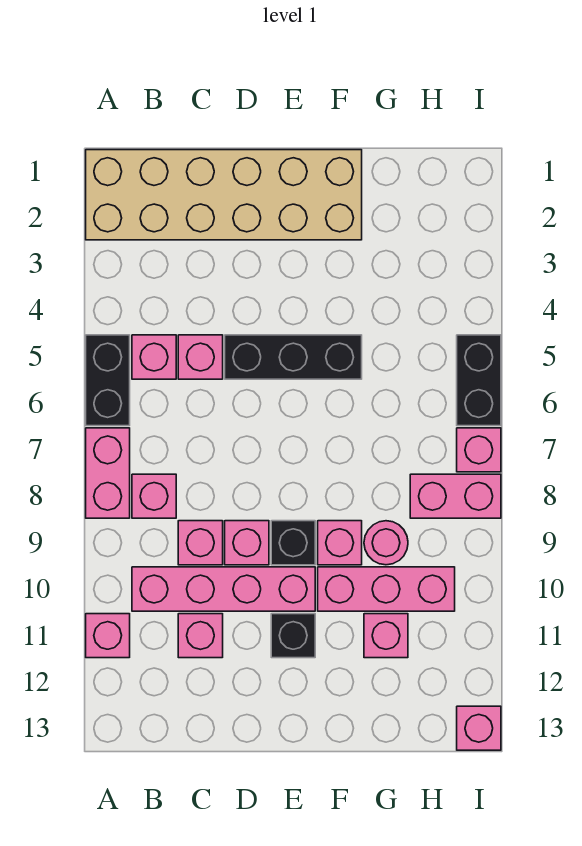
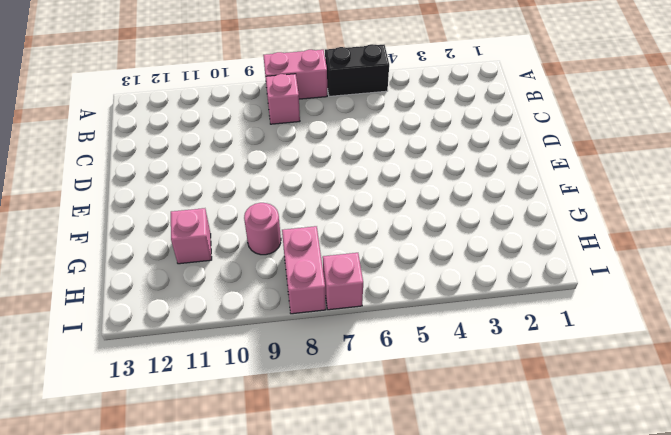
none -> tan 2x6 brick [86,150,362,240]
none -> pink 1x1 brick [86,614,130,658]
none -> pink 1x1 brick [132,335,176,379]

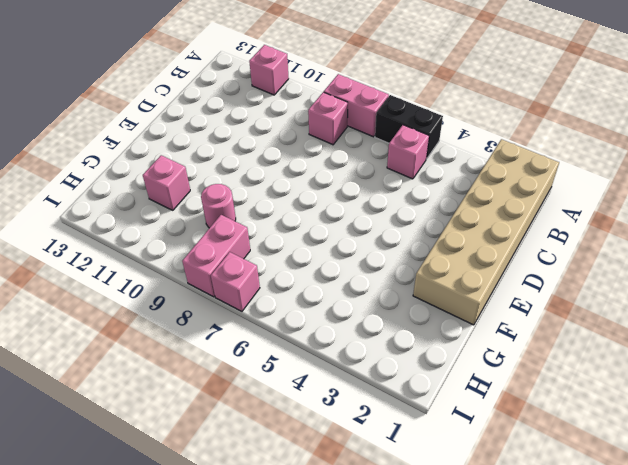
none -> pink 1x4 brick [132,567,315,611]
none -> pink 1x1 brick [178,335,223,379]
none -> pink 1x1 brick [178,521,223,565]

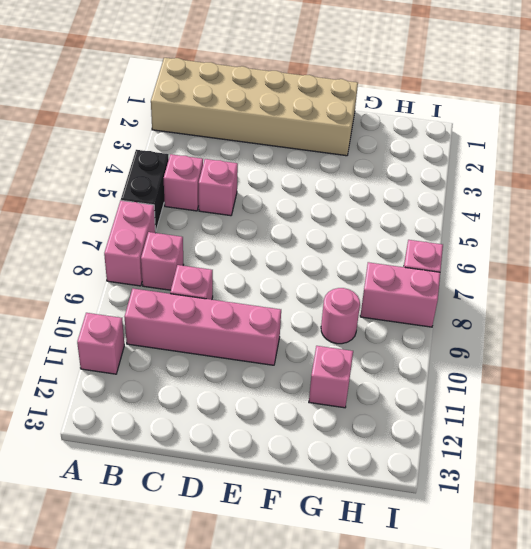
none -> pink 1x1 brick [178,614,223,658]
none -> black 1x3 brick [225,335,362,379]
none -> pink 1x1 brick [225,521,269,565]

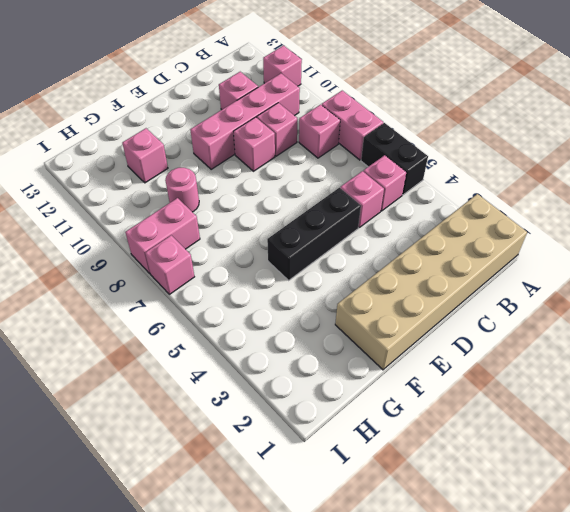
none -> black 1x1 brick [271,521,315,565]
none -> black 1x1 brick [271,614,315,658]
none -> pink 1x1 brick [318,521,362,565]

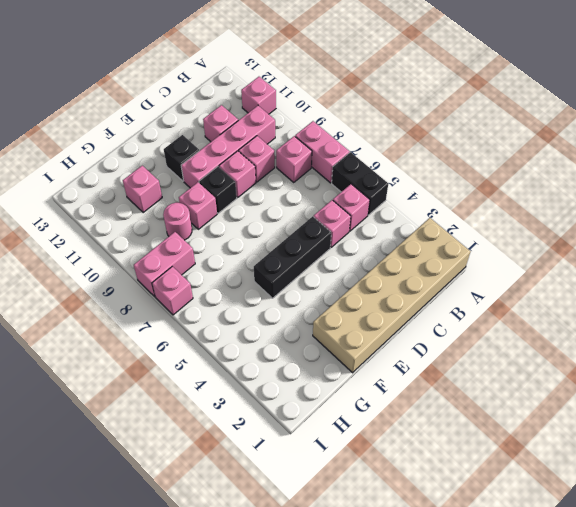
none -> pink 1x3 brick [318,567,455,611]
none -> black 1x2 brick [457,335,501,426]
none -> pink 1x1 brick [457,706,501,750]

